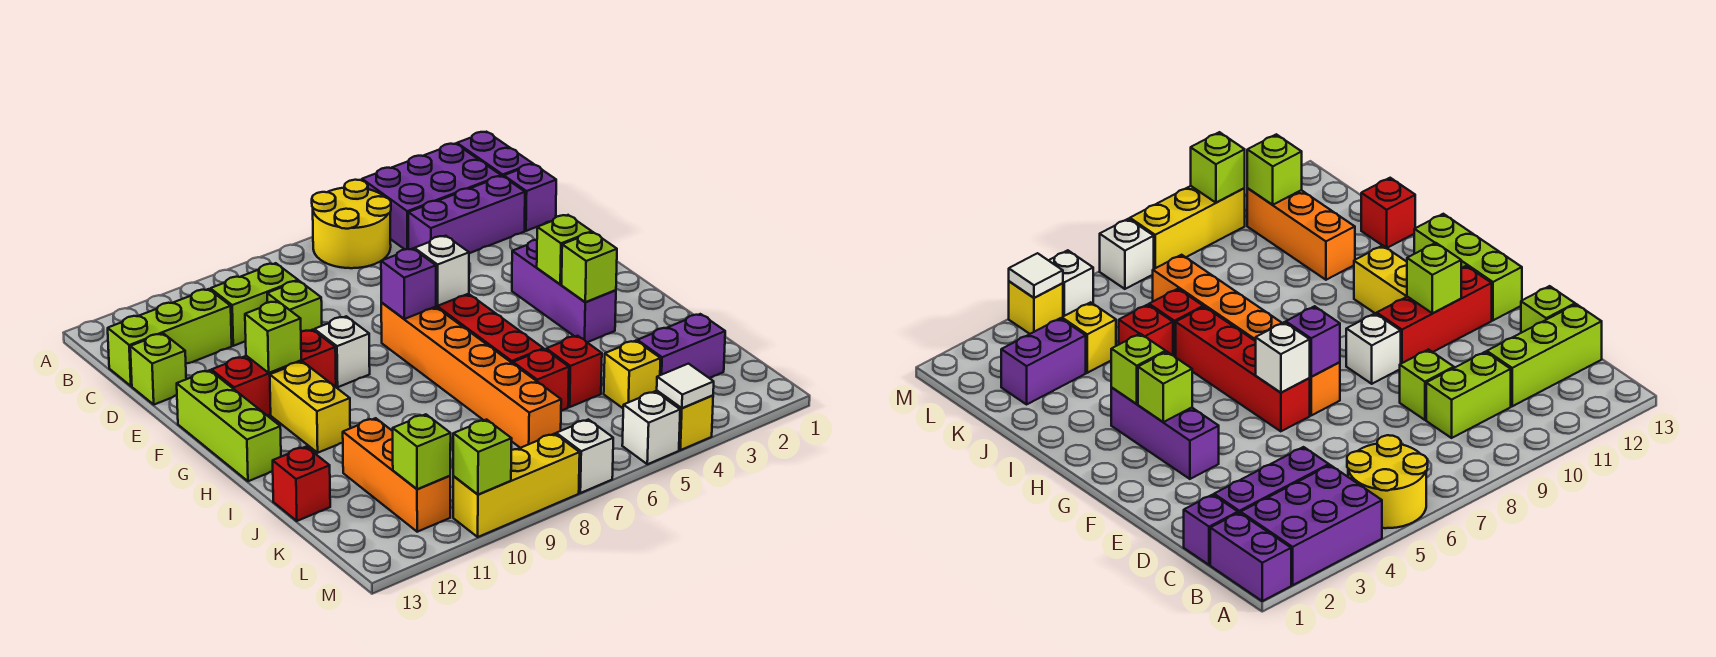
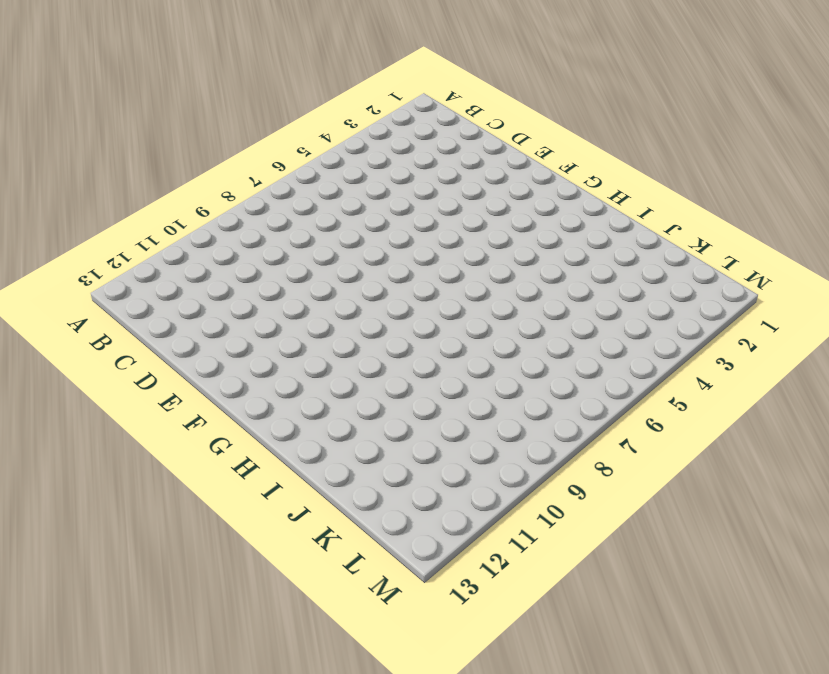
none -> purple 1x2 brick [457,132,533,177]
none -> purple 2x3 brick [362,144,501,249]
none -> yellow 2x2 round brick [312,180,391,268]
none -> purple 1x1 brick [504,164,556,231]

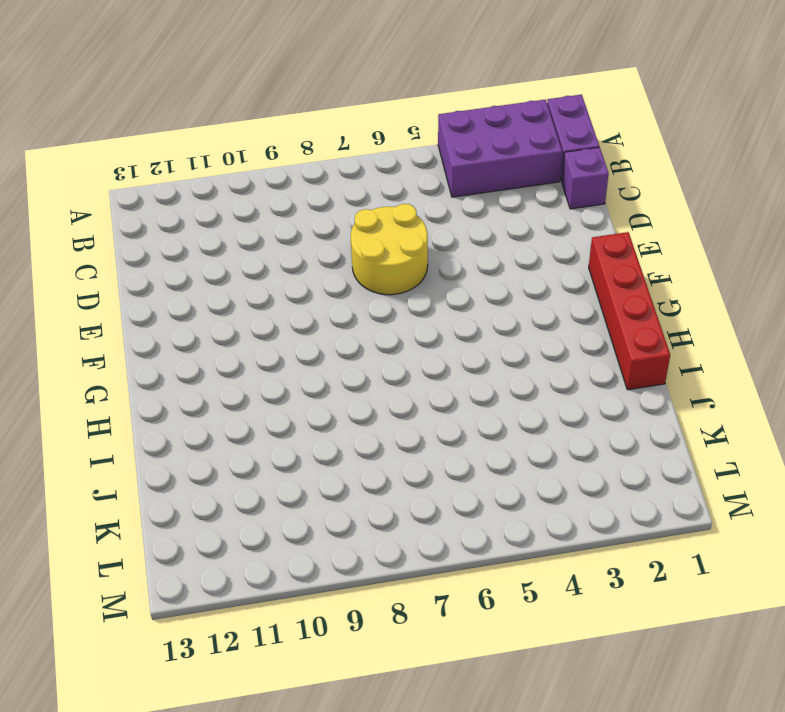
yellow 2x2 round brick [351,204,428,295] -> yellow 2x2 round brick moved to [312,180,391,268]
red 1x4 brick [589,232,670,390] -> red 1x4 brick moved to [436,294,543,363]
none -> purple 1x3 brick [408,176,525,253]
none -> lime 1x2 brick [210,263,298,346]
none -> lime 1x3 brick [108,289,232,386]
none -> lime 1x1 brick [267,281,322,332]

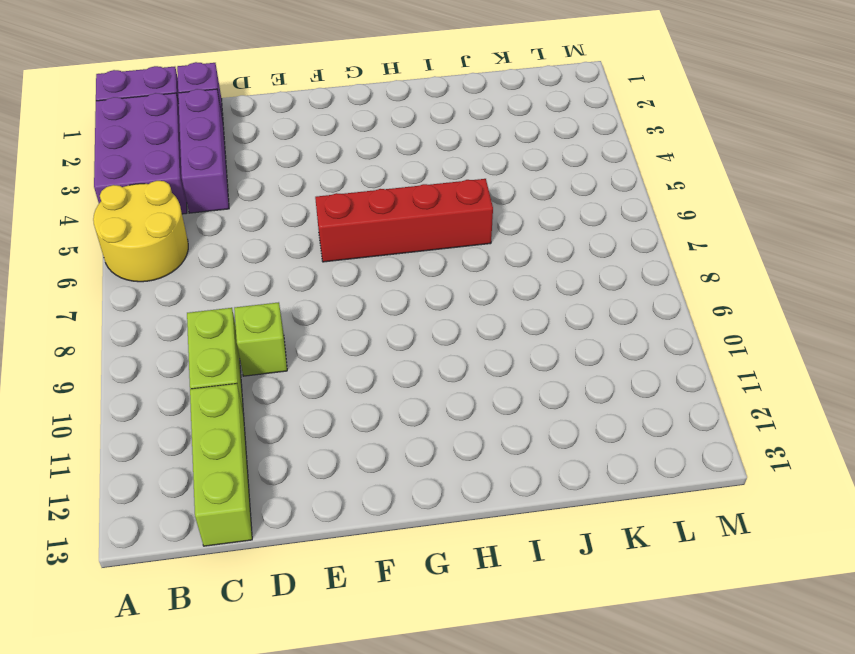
none -> lime 1x1 brick [130,333,186,405]
none -> purple 1x3 brick [512,240,616,342]
none -> orange 1x6 brick [381,303,561,448]
none -> white 1x1 brick [314,316,370,387]

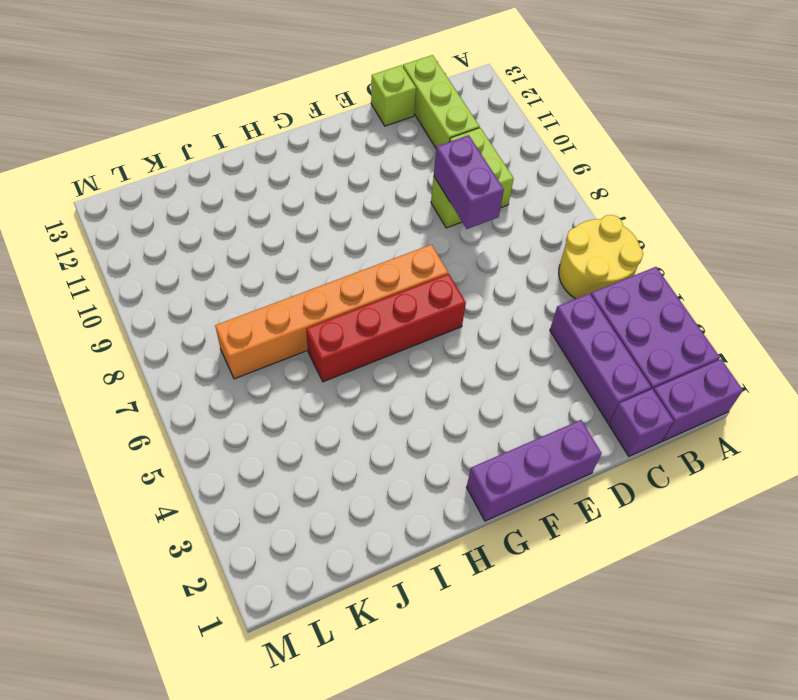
purple 1x2 brick [434,135,504,229] -> purple 1x2 brick moved to [637,314,725,378]
purple 1x3 brick [467,420,601,521] -> purple 1x3 brick moved to [512,240,616,342]
none -> white 1x1 brick [314,316,370,387]
none -> red 1x3 brick [211,330,336,416]
none -> lime 1x3 brick [177,370,281,481]
none -> yellow 1x2 brick [270,362,350,453]

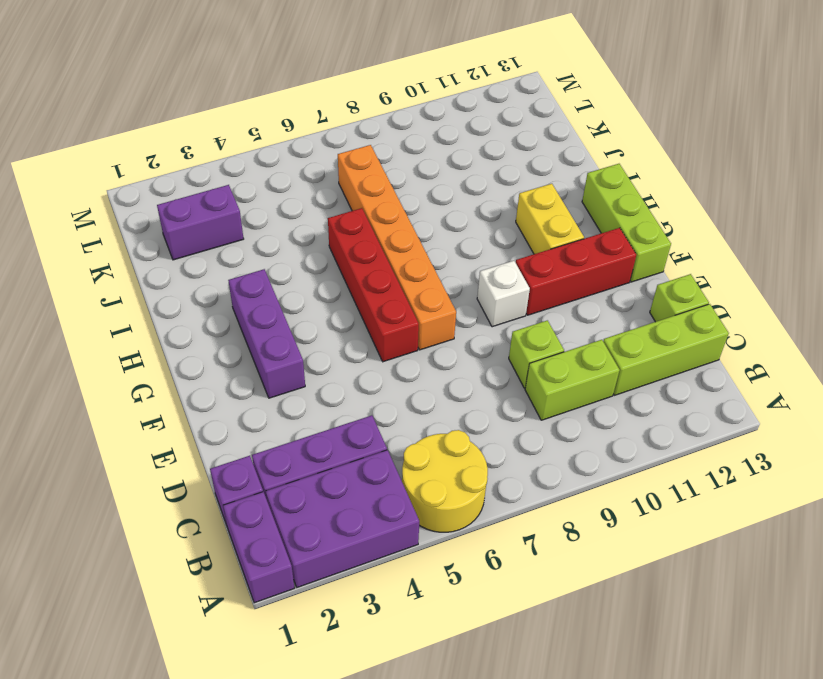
none -> red 1x1 brick [546,336,602,407]
none -> red 1x1 brick [513,349,569,411]
none -> orange 1x3 brick [343,418,450,532]
none -> red 1x1 brick [273,447,330,521]

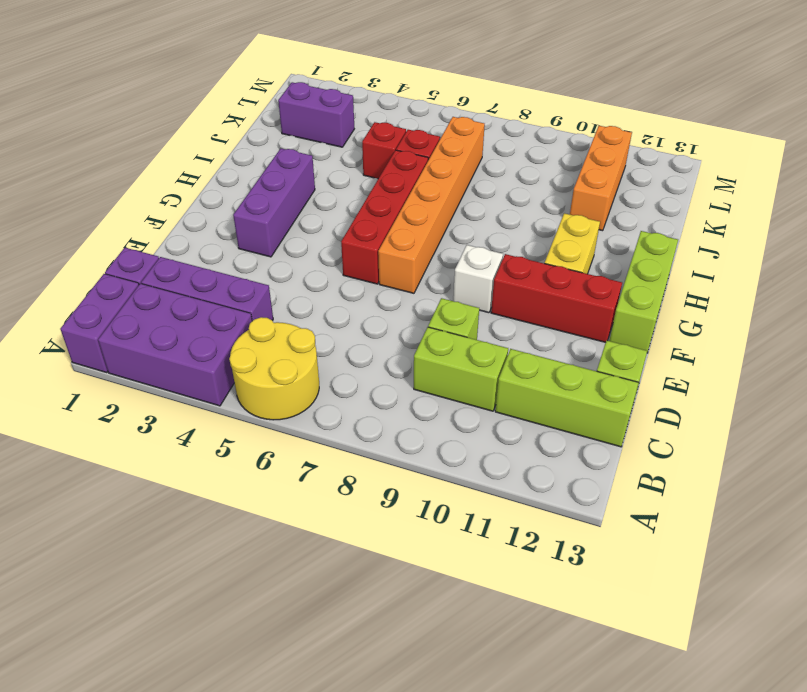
none -> red 1x1 brick [273,447,330,521]
none -> yellow 1x1 brick [604,341,661,408]
none -> yellow 1x1 brick [657,391,713,450]
none -> white 1x1 brick [622,392,680,464]

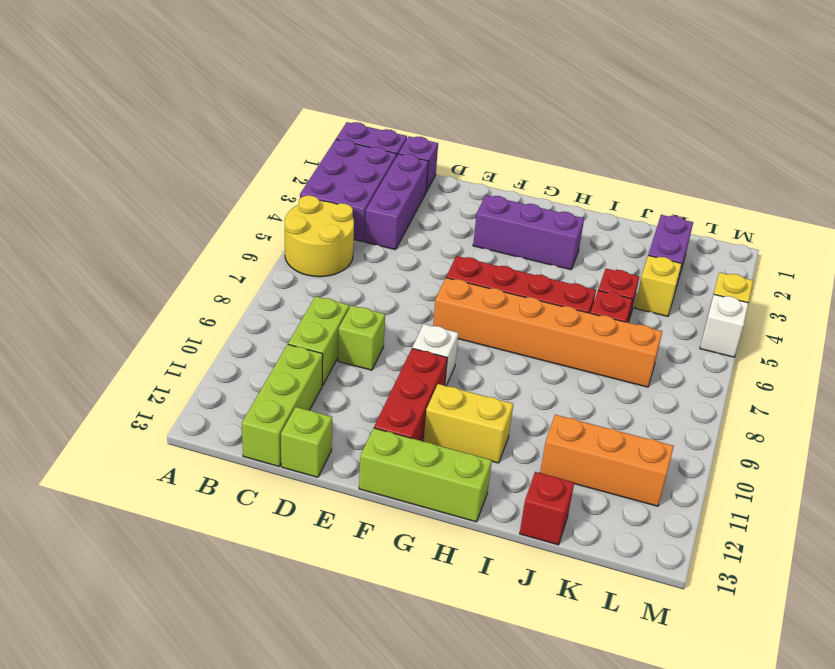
none -> white 1x1 brick [556,419,613,493]
none -> yellow 1x3 brick [453,434,580,537]
none -> white 1x1 brick [414,236,469,306]
none -> purple 1x1 brick [381,249,436,319]

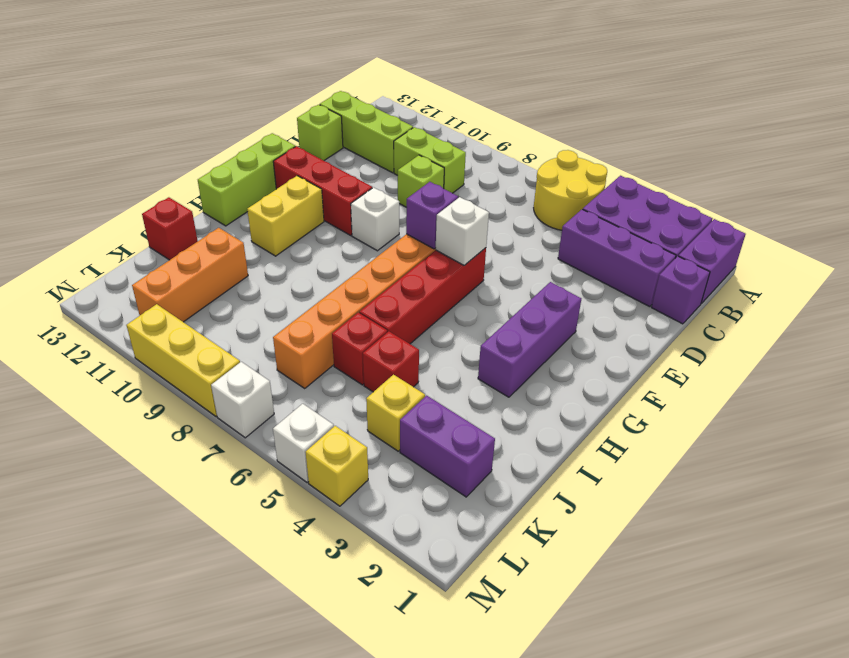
none -> lime 1x1 brick [245,301,301,373]
none -> lime 1x1 brick [537,215,592,284]
none -> lime 1x1 brick [562,232,617,302]
none -> lime 1x1 brick [393,414,451,489]

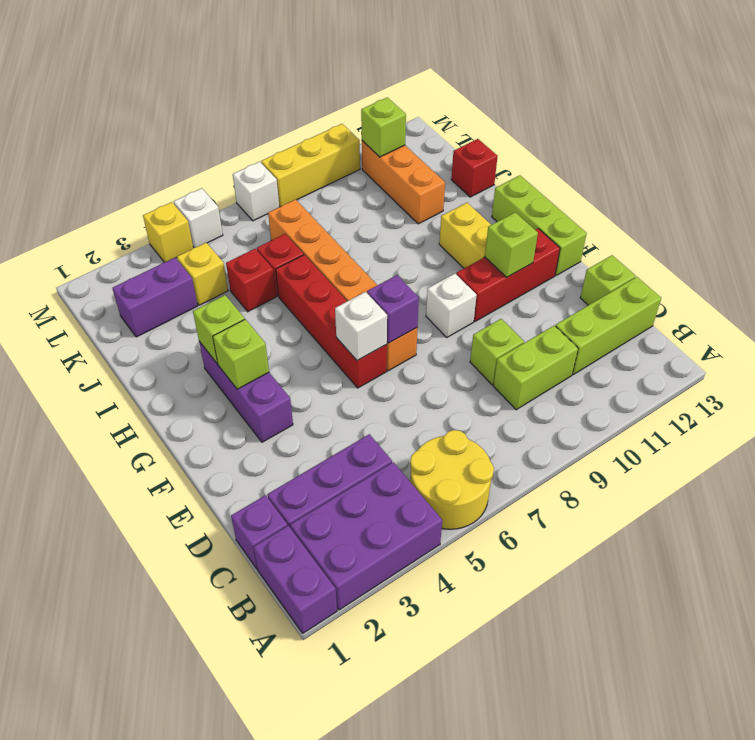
none -> white 1x1 tile [657,364,714,408]
none -> lime 1x1 brick [453,420,512,495]

